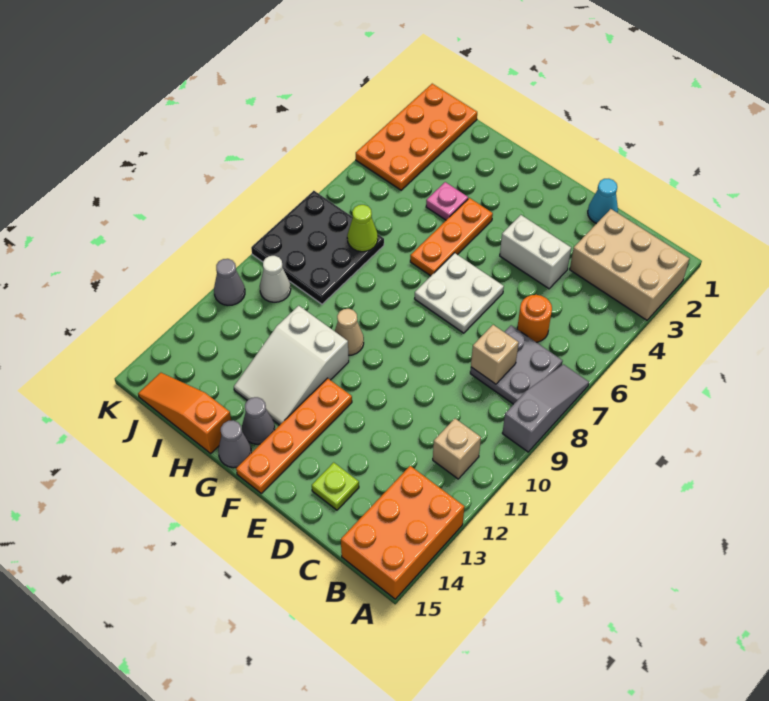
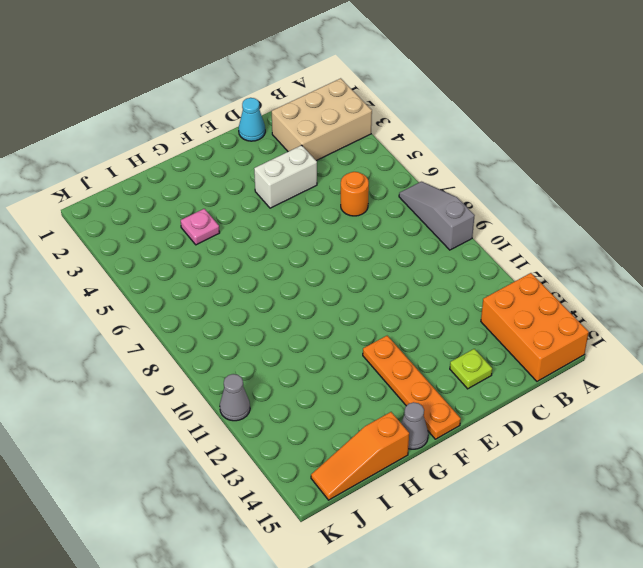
none -> grey 2x2 plate [470,325,563,404]
none -> tan 1x1 brick [433,419,481,479]
none -> white 2x2 plate [415,253,504,333]

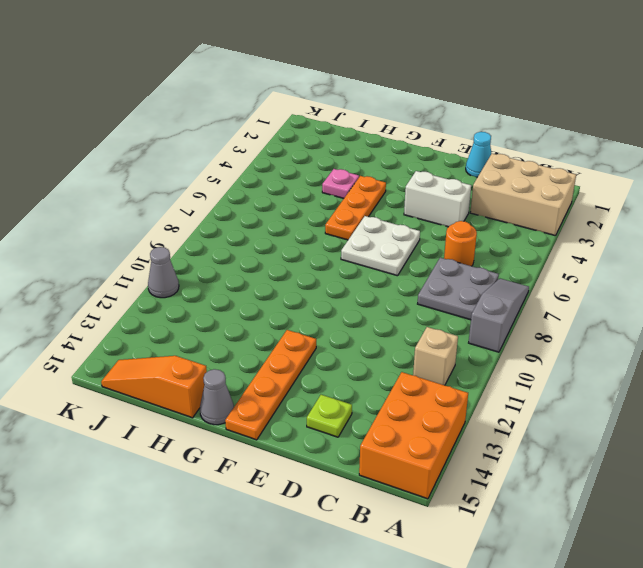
none -> tan 1x1 cone [335,309,364,355]
none -> white 2x3 slope [234,306,349,425]
none -> grey 1x1 cone [242,397,275,444]

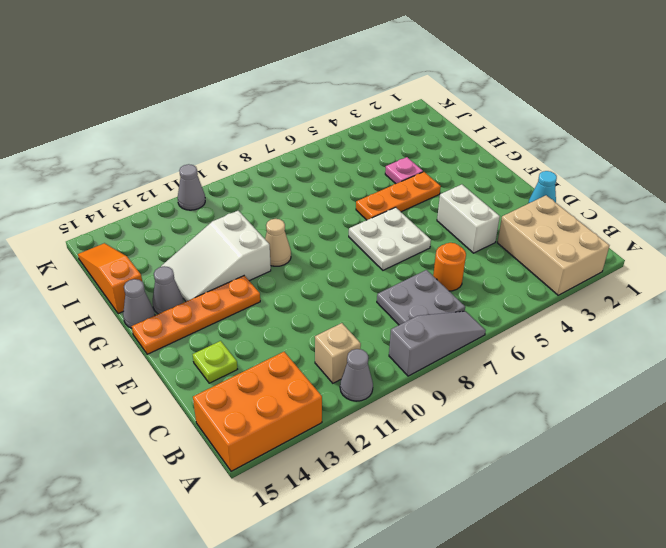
grey 1x1 cone [340,349,373,401] -> none
none -> black 3x3 plate [251,191,384,304]
none -> orange 2x4 plate [356,84,477,190]
none -> white 1x1 cone [260,256,291,302]

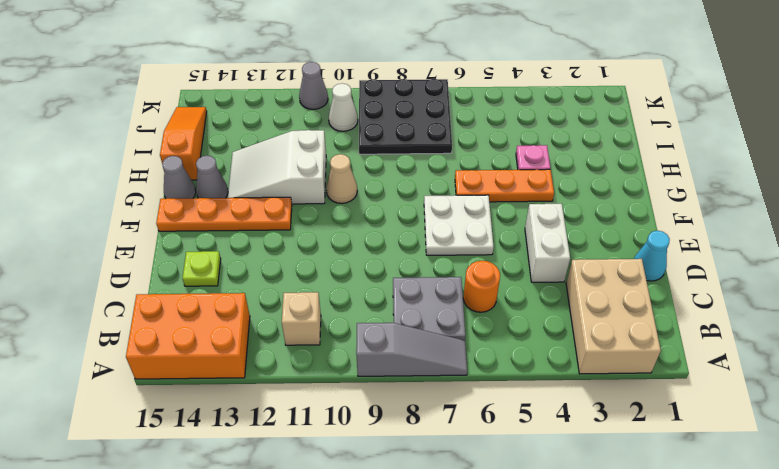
none -> orange 2x4 plate [356,84,477,190]
none -> tan 1x1 brick [471,325,519,384]
none -> lime 1x1 cone [347,205,378,252]

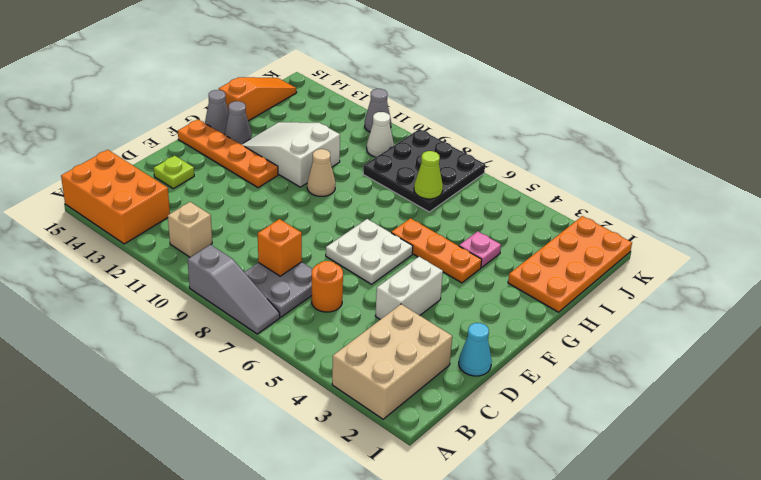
orange 1x1 brick [258,219,302,276] -> tan 1x1 brick [471,325,519,384]
orange 2x4 plate [508,216,632,312] -> orange 2x4 plate turned to [356,84,477,190]

